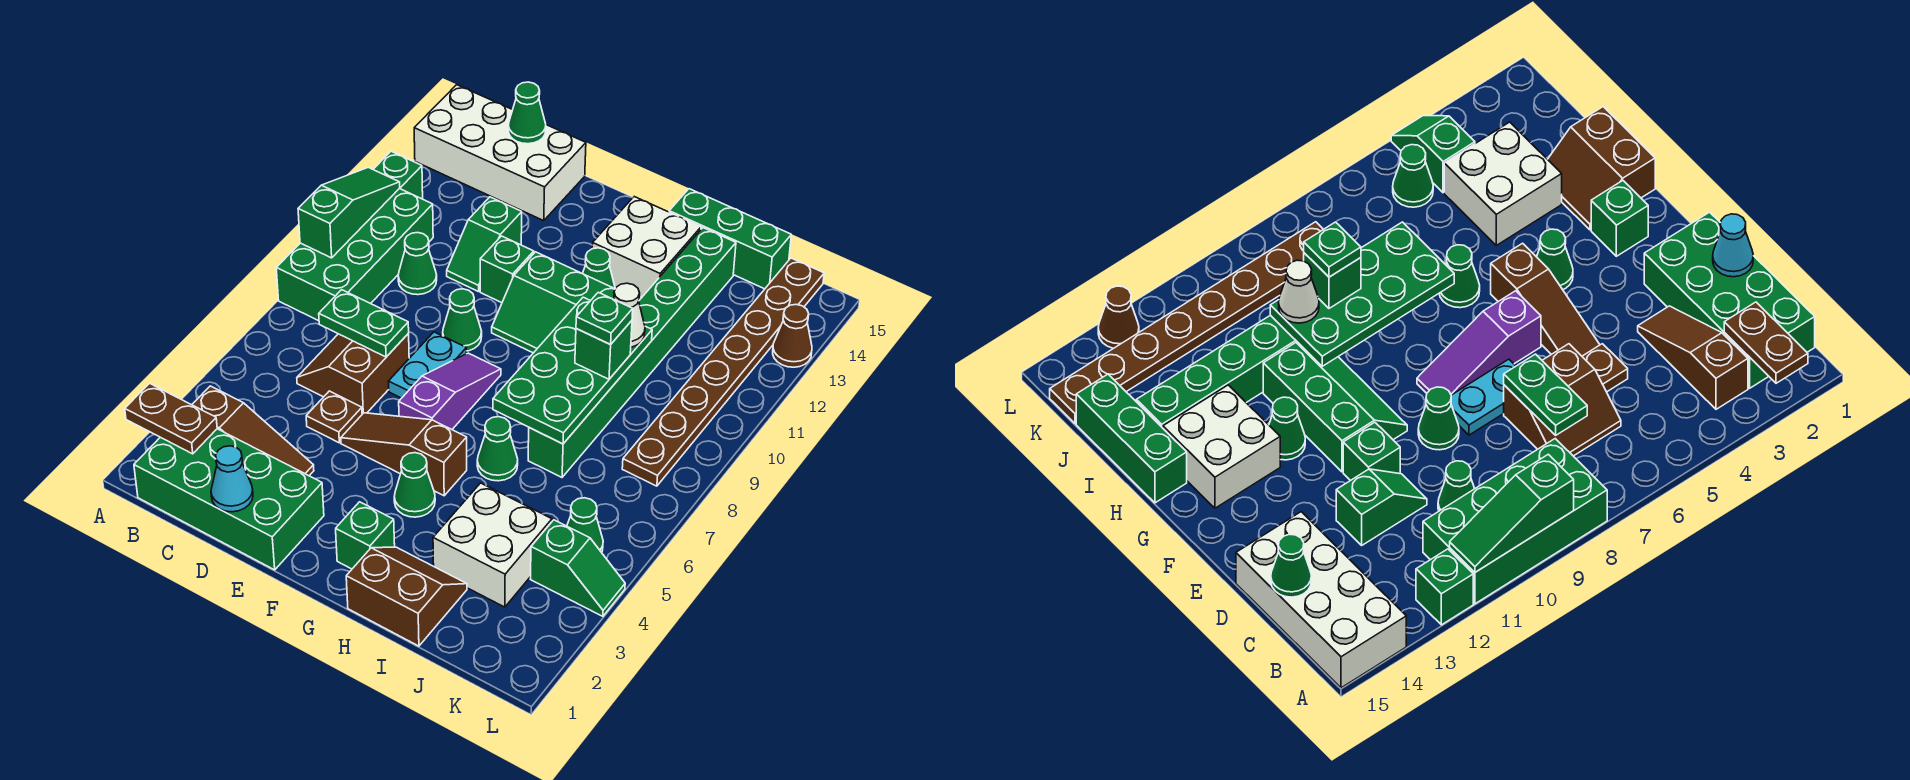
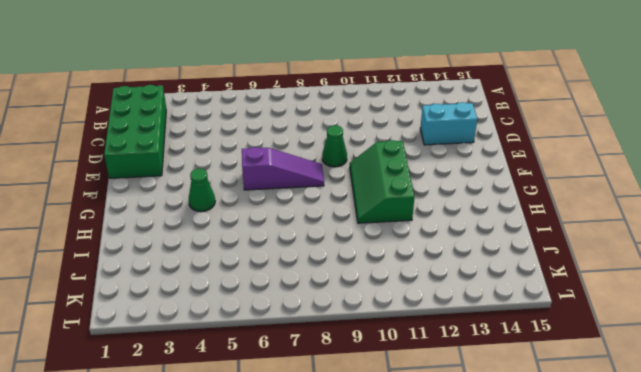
cyan 1x2 brick [420,102,477,145] -> white 2x4 brick [414,85,586,221]
none -> green 2x4 brick [276,188,433,321]
none -> green 1x1 brick [373,151,423,199]
none -> brown 1x3 slope [192,386,314,476]
none -> brown 2x2 slope [297,334,409,414]

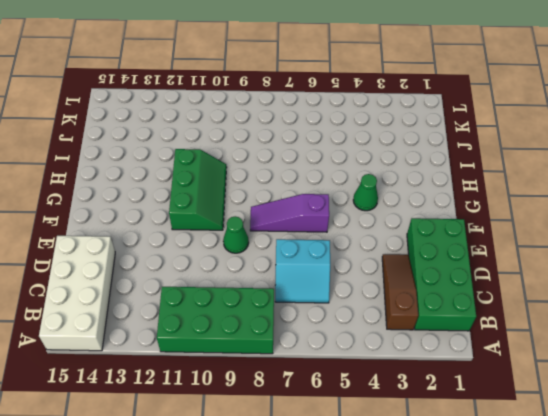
cyan 2x2 slope [275,239,330,303] -> brown 2x2 slope [297,334,409,414]
none -> green 1x1 brick [373,151,423,199]
none -> green 1x1 cone [398,233,437,295]
none -> brown 1x1 plate [306,391,362,443]
none -> green 1x2 slope [447,197,522,292]

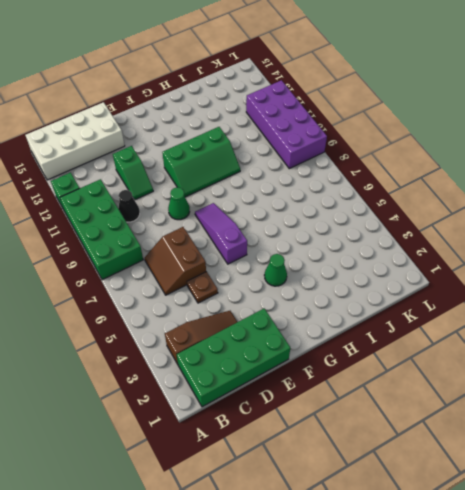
black 1x1 cone [118,190,140,222] -> green 1x1 cone [398,233,437,295]
purple 2x4 brick [246,80,327,169] -> brown 1x8 plate [622,258,824,486]
none -> brown 1x3 slope [341,413,467,496]
none -> cyan 1x2 plate [388,332,466,398]
none -> green 1x1 brick [480,236,534,303]
none -> green 1x1 brick [336,502,395,569]

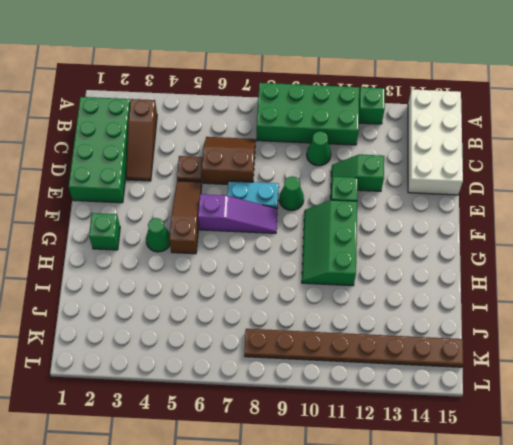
none -> green 1x1 cone [583,248,615,289]
none -> white 2x2 brick [592,197,701,299]
none -> brown 2x2 slope [346,547,467,646]
none -> green 1x1 cone [477,417,518,481]

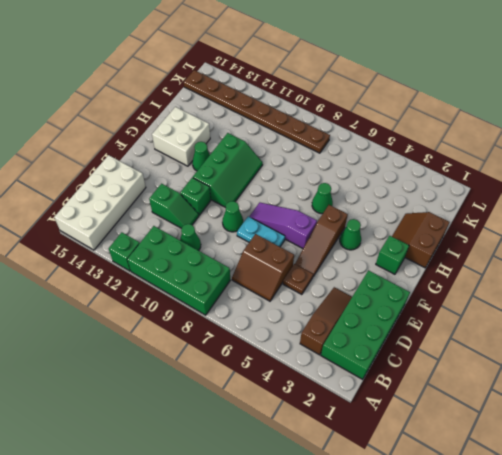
none -> green 1x3 brick [669,189,791,289]
none -> white 2x2 brick [433,483,552,607]
none -> green 1x8 brick [528,228,736,477]
none -> green 1x2 slope [531,520,625,616]

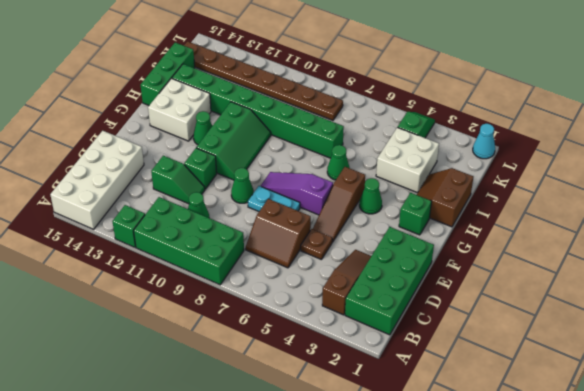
cyan 1x1 cone [473,124,495,159] -> cyan 1x1 cone moved to [211,446,253,512]
none -> green 1x1 cone [567,498,603,552]
none -> brown 1x1 cone [773,305,812,367]
none -> brown 1x2 plate [125,383,217,454]
none -> green 1x3 slope [298,167,400,258]

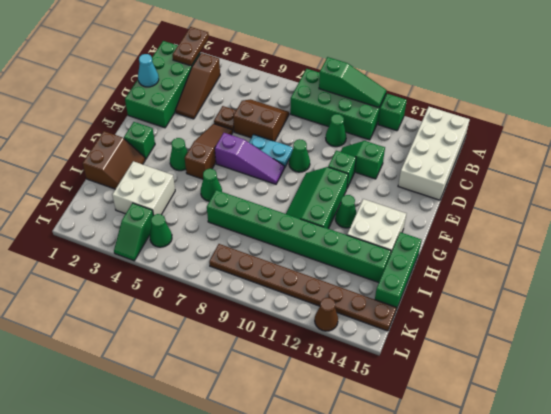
none -> green 1x2 plate [319,290,409,357]
none -> green 1x1 cone [508,82,546,144]
none -> green 2x4 plate [493,297,652,444]
none -> green 1x1 brick [575,321,632,379]

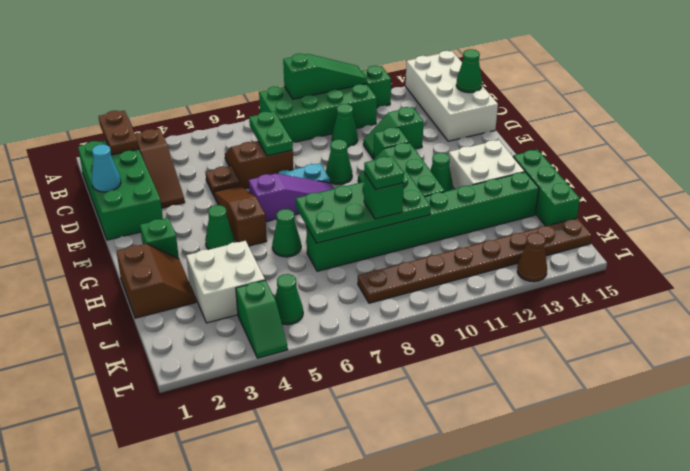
none -> white 1x1 cone [614,283,645,347]

